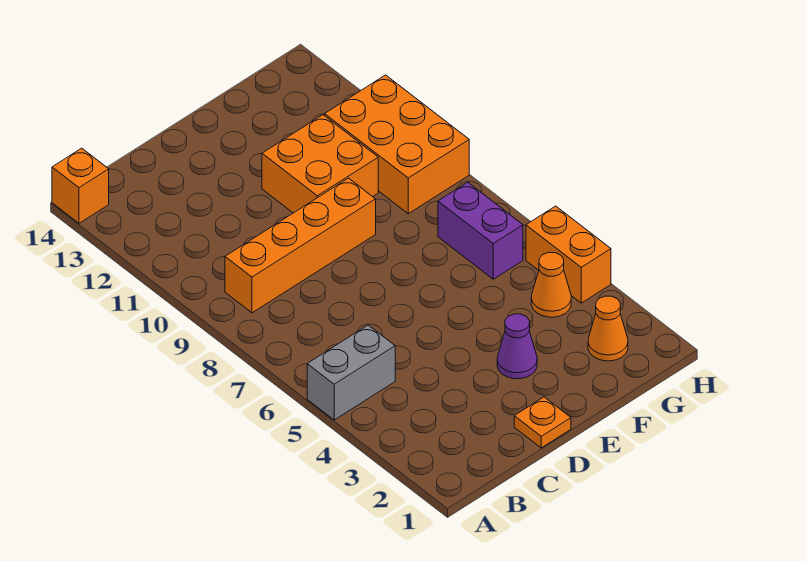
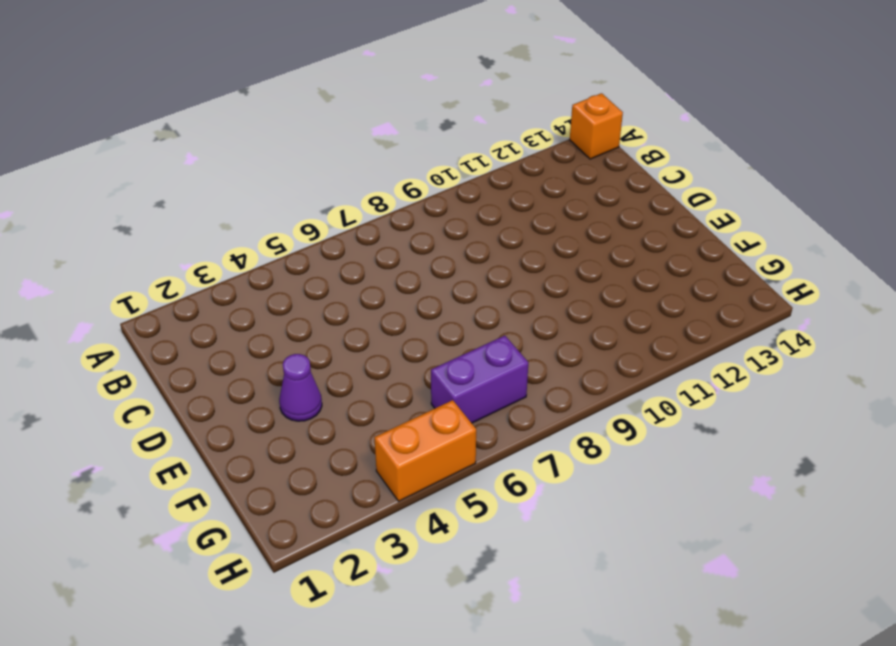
none -> grey 1x2 brick [307,325,395,420]
none -> orange 1x4 brick [225,178,376,313]

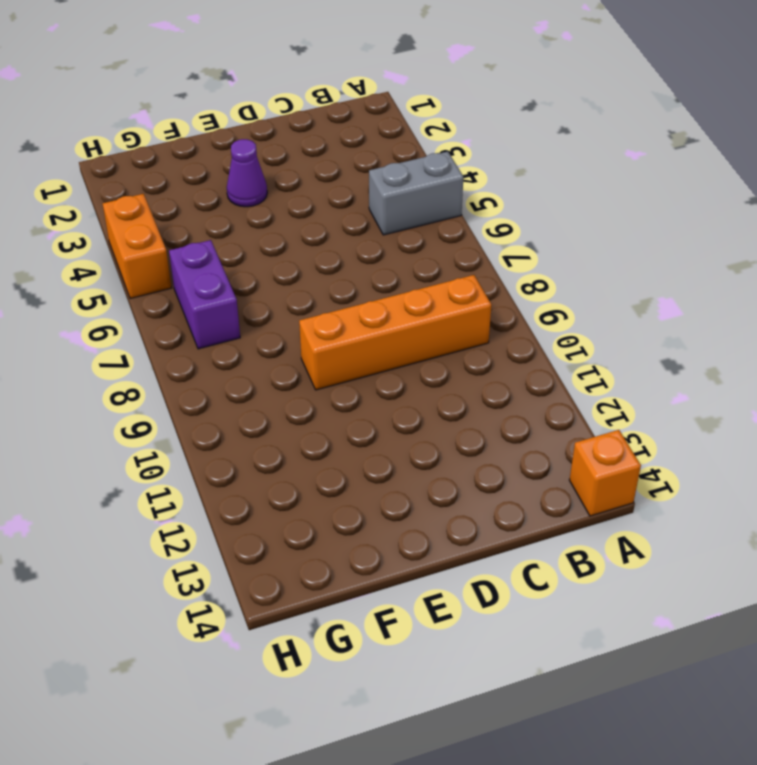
none -> orange 1x1 plate [514,397,571,448]
none -> orange 2x2 brick [262,115,378,213]

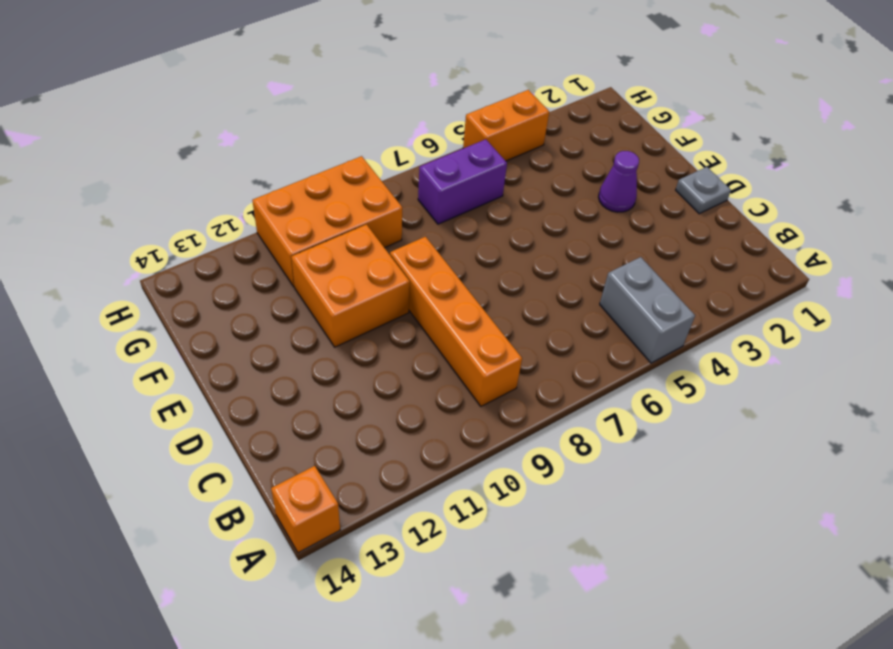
grey 1x1 plate [676,167,731,214] -> orange 1x1 plate [514,397,571,448]
none -> orange 1x1 cone [588,296,628,361]
none -> orange 1x1 cone [531,252,571,317]

